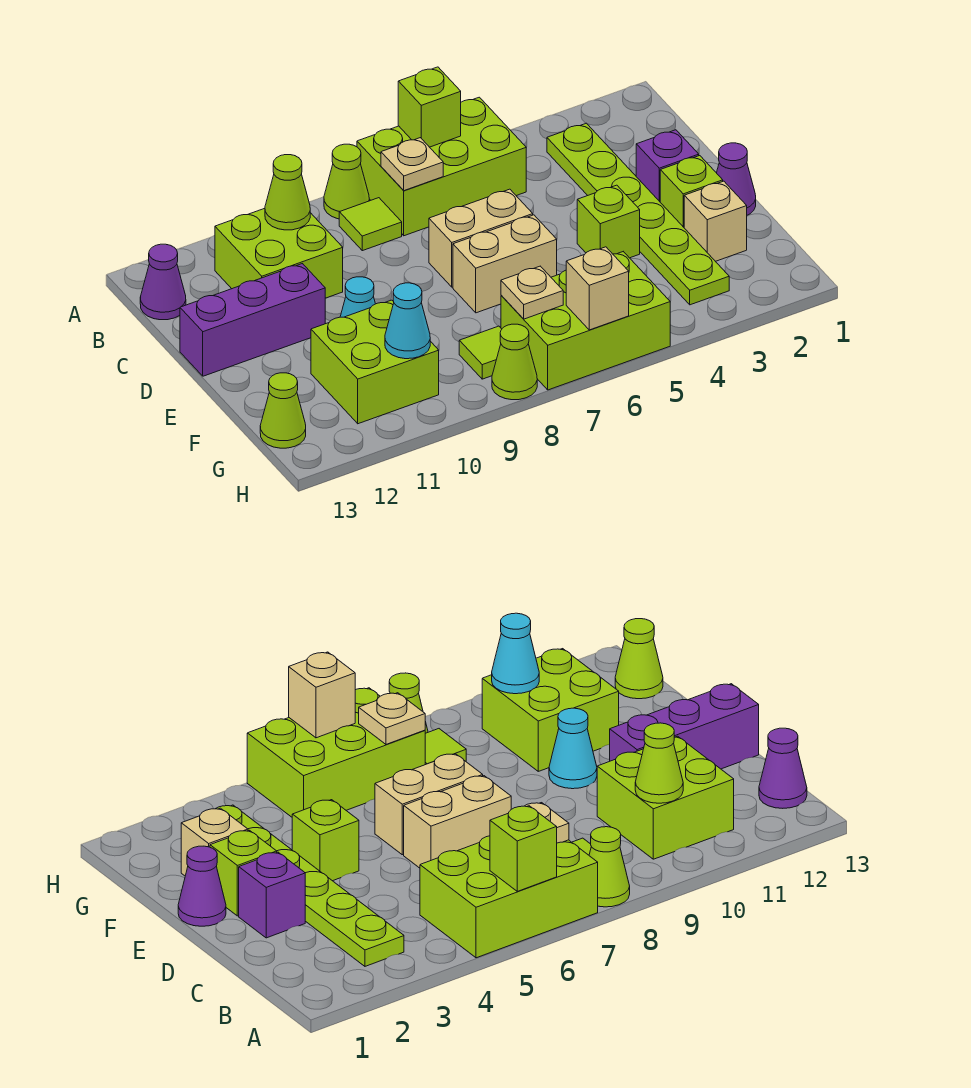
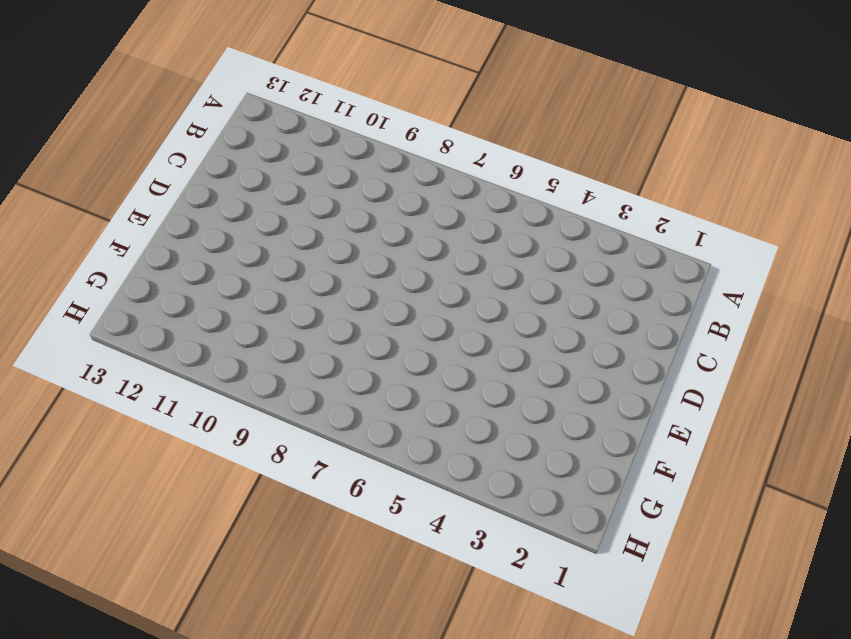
none -> lime 2x3 brick [357,97,526,236]
none -> lime 1x1 cone [324,144,369,219]
none -> lime 1x6 plate [547,123,729,305]

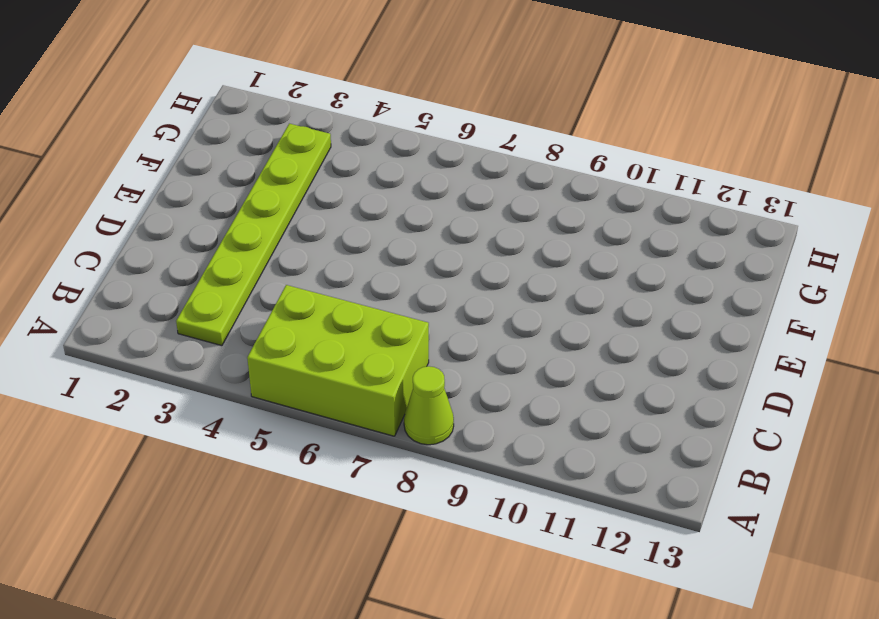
none -> lime 1x1 tile [339,198,402,251]
none -> lime 2x2 brick [215,208,343,298]
none -> purple 1x1 cone [140,244,186,320]

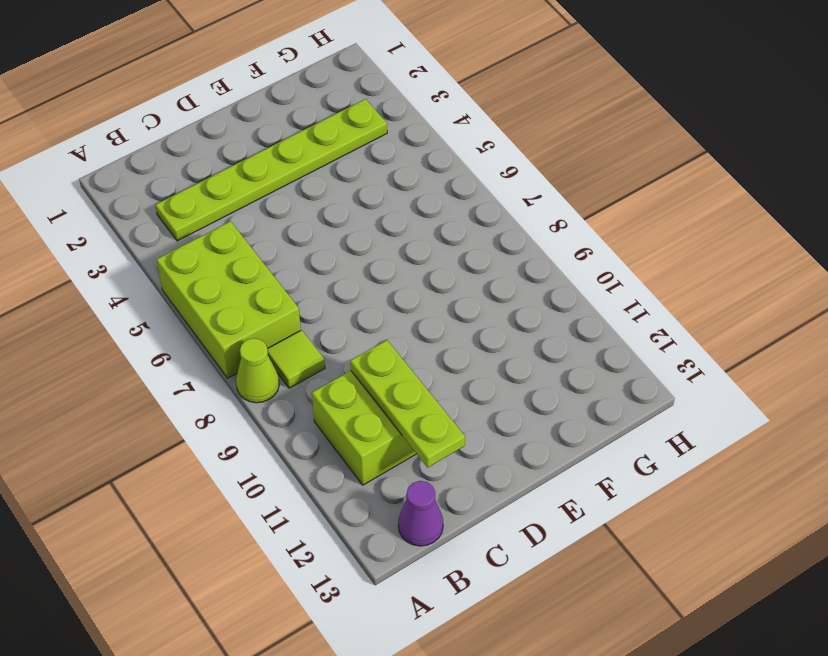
lime 1x3 plate [350,340,465,467] -> none
none -> purple 1x1 brick [636,130,699,202]
none -> tan 1x2 brick [429,189,533,287]
none -> purple 1x3 brick [180,264,325,376]

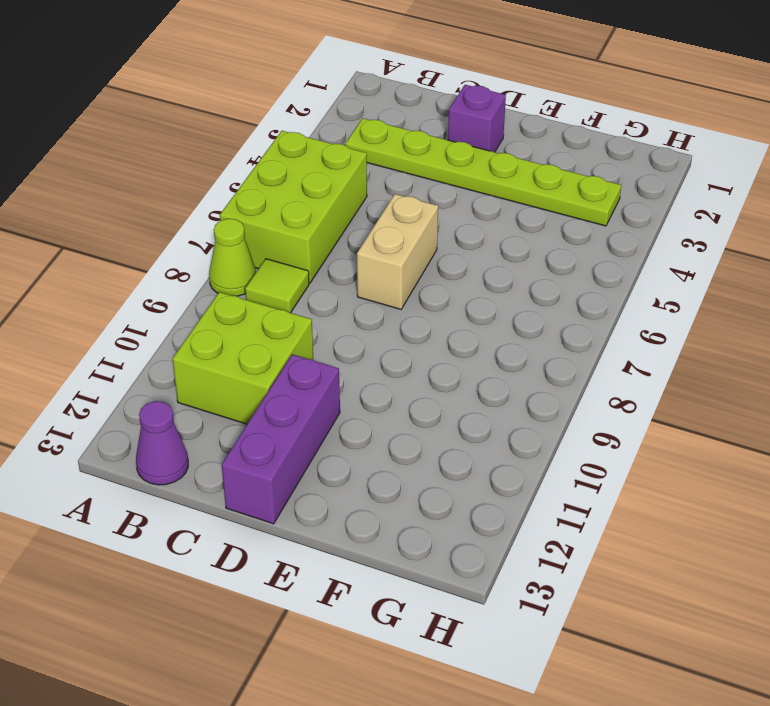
none -> purple 1x1 cone [717,143,756,215]
none -> lime 1x1 brick [660,156,723,227]
none -> lime 1x1 brick [577,185,640,258]

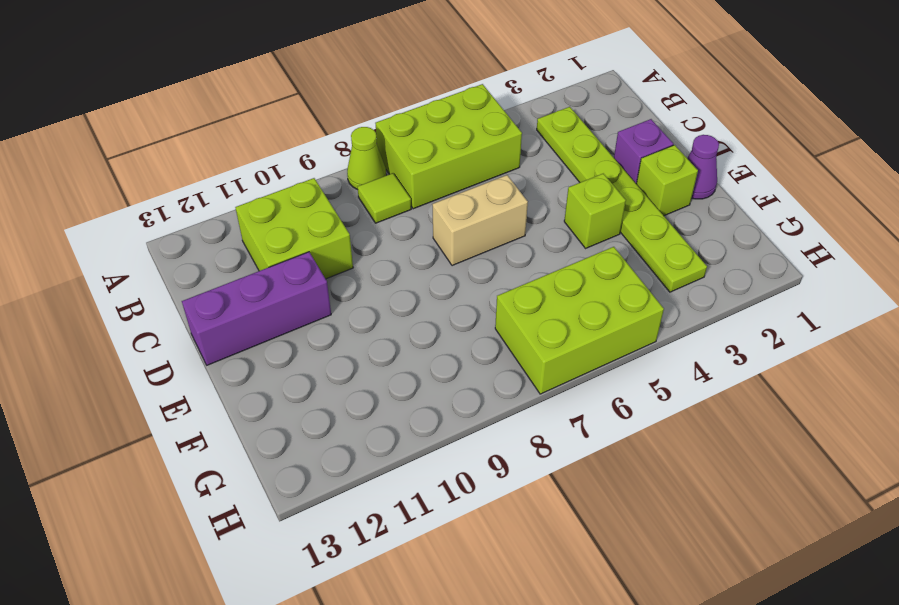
none -> purple 1x1 cone [140,244,186,320]
none -> tan 1x2 brick [453,215,557,313]
none -> cyan 1x1 cone [340,277,375,317]

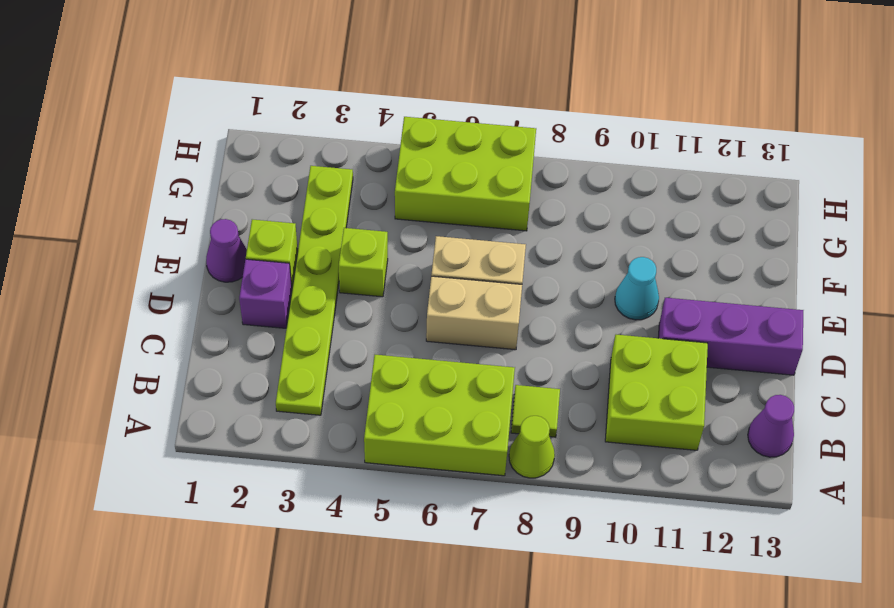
none -> tan 1x1 brick [684,181,747,261]
none -> lime 2x2 brick [311,300,439,424]
none -> lime 1x1 tile [459,326,502,379]

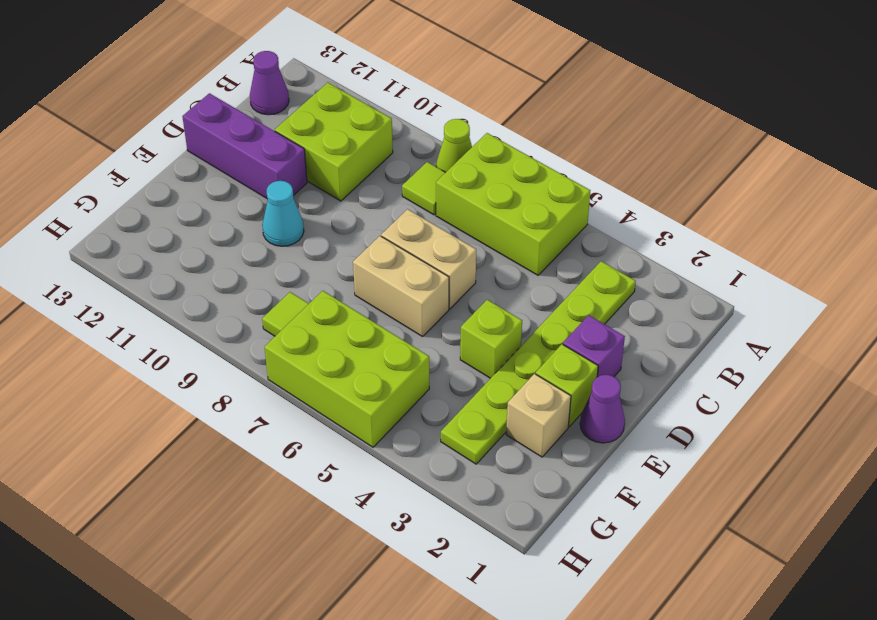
none -> lime 2x2 brick [311,300,439,424]
none -> lime 1x1 cone [260,373,306,448]
none -> lime 1x1 cone [492,324,537,400]

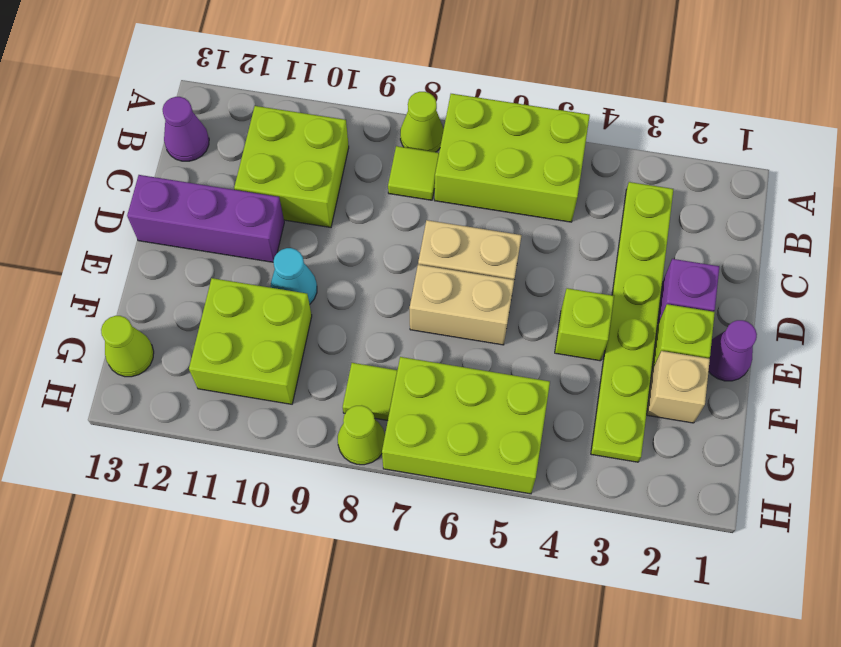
none -> lime 1x1 brick [398,67,461,147]
none -> tan 1x1 plate [381,138,443,191]
none -> lime 1x1 cone [265,155,310,230]

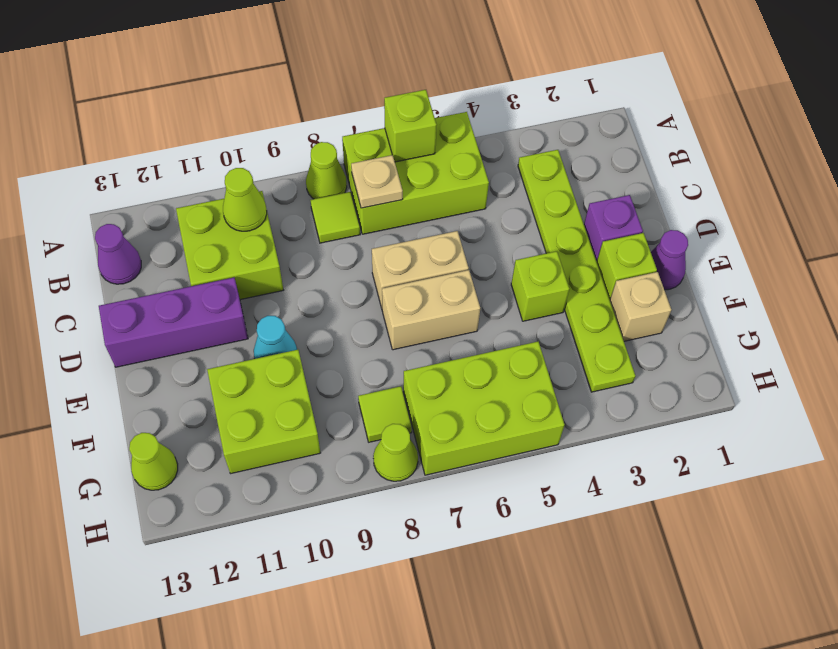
none -> tan 1x1 plate [501,266,563,319]
none -> cyan 1x1 cone [385,283,430,359]
none -> tan 1x1 brick [566,247,629,330]

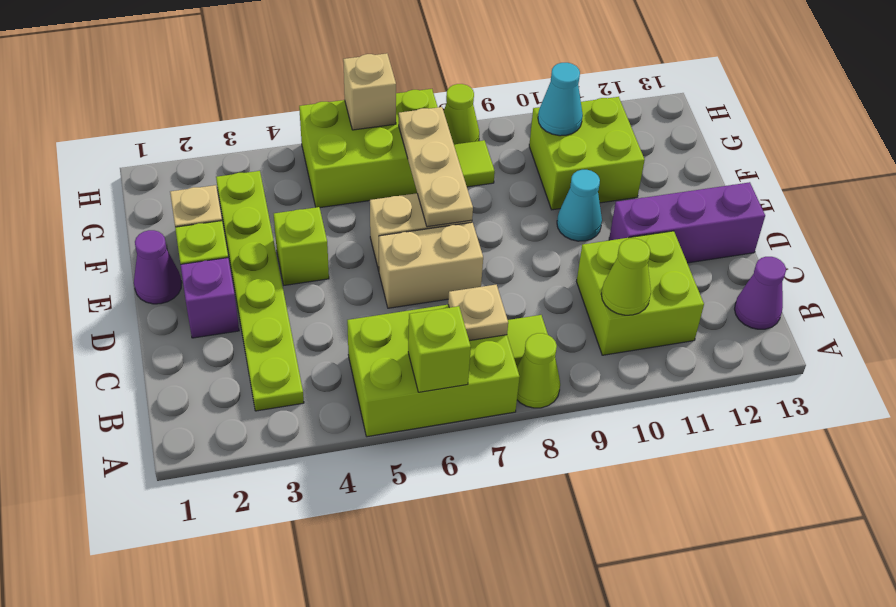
tan 1x3 plate [399,107,473,227] -> tan 1x1 plate [501,266,563,319]
none -> lime 1x1 cone [260,373,306,448]

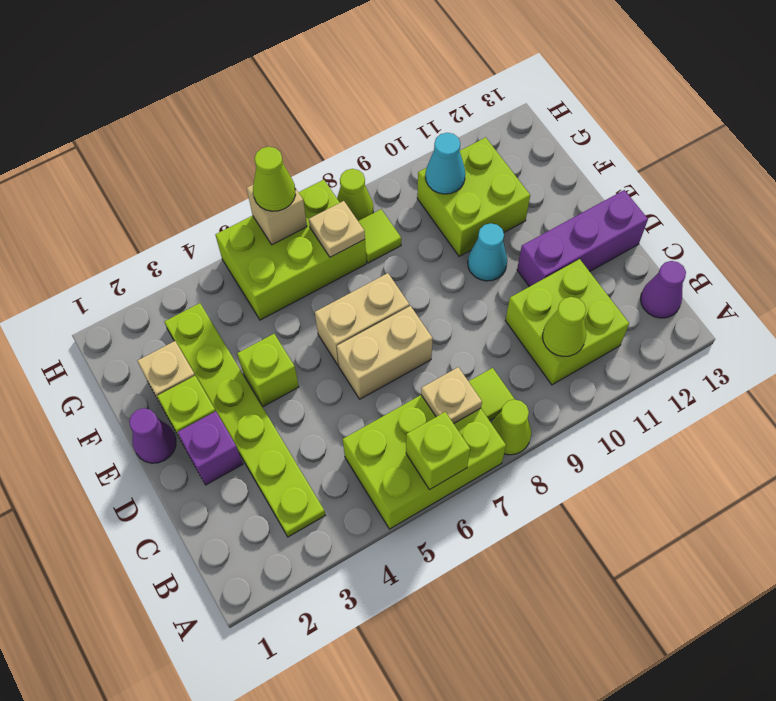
lime 1x1 cone [253,147,295,211] -> lime 1x1 cone moved to [260,373,306,448]

